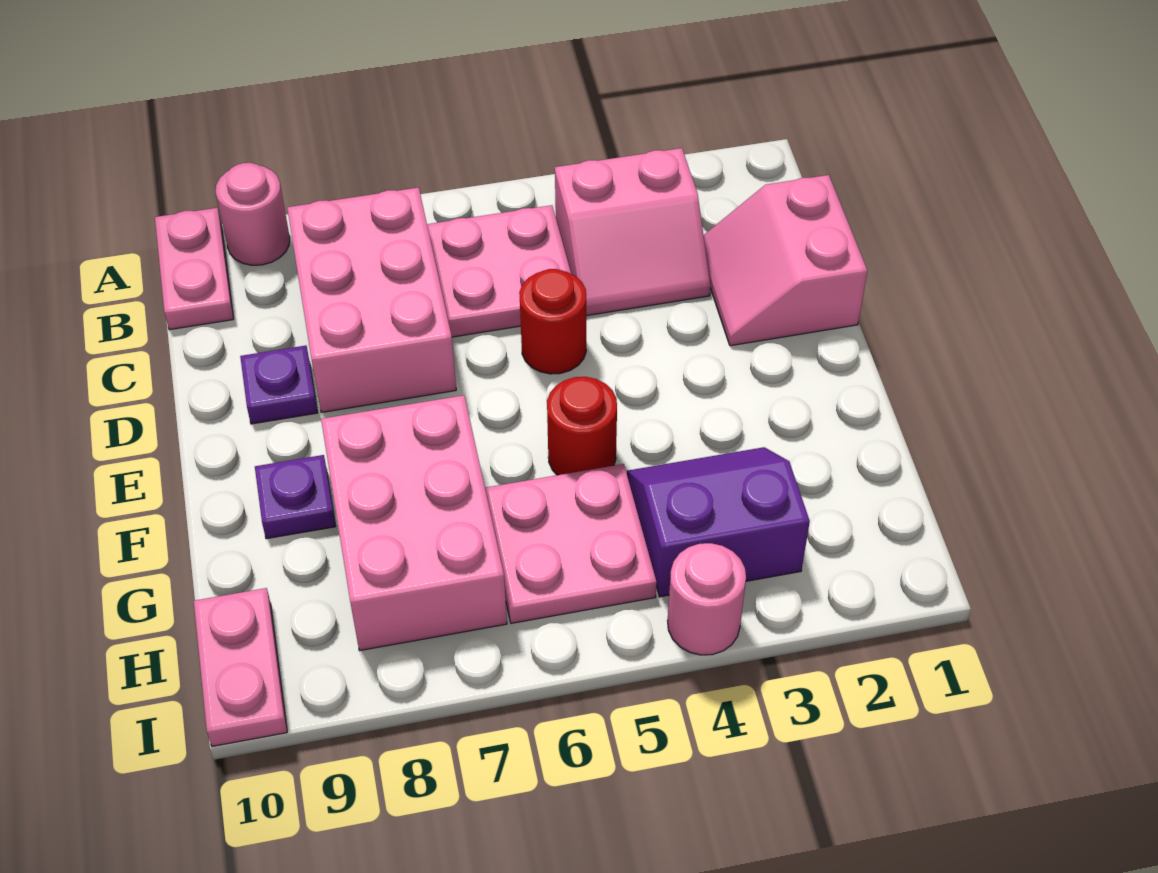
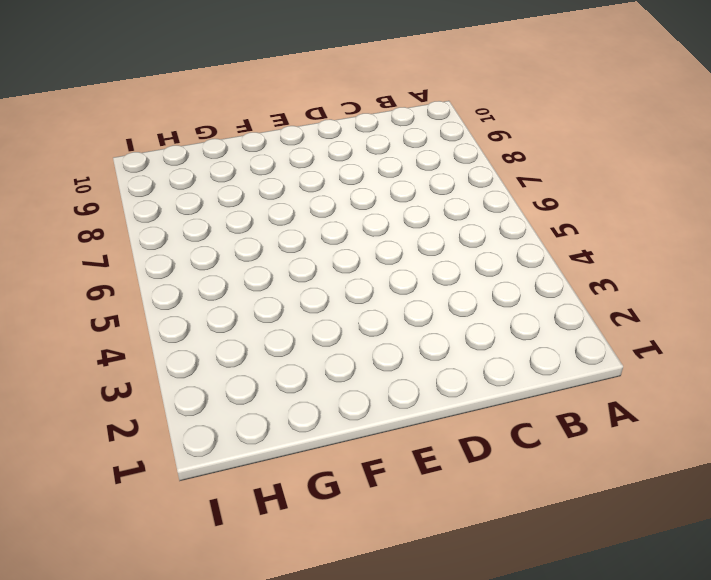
none -> pink 1x1 round brick [216,163,290,265]
none -> pink 1x2 plate [155,208,234,330]
none -> pink 2x2 slope [555,148,710,316]

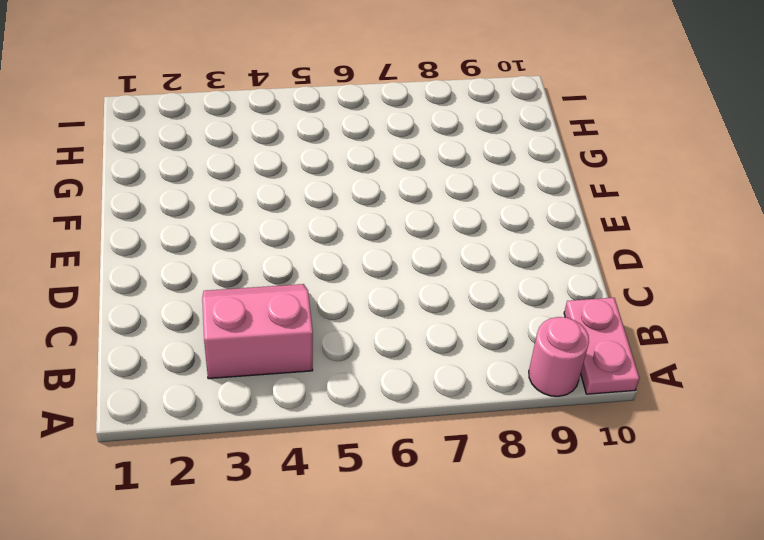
none -> pink 2x2 plate [427,205,571,337]
none -> pink 2x3 brick [287,187,456,413]
none -> pink 2x2 slope [704,175,867,346]

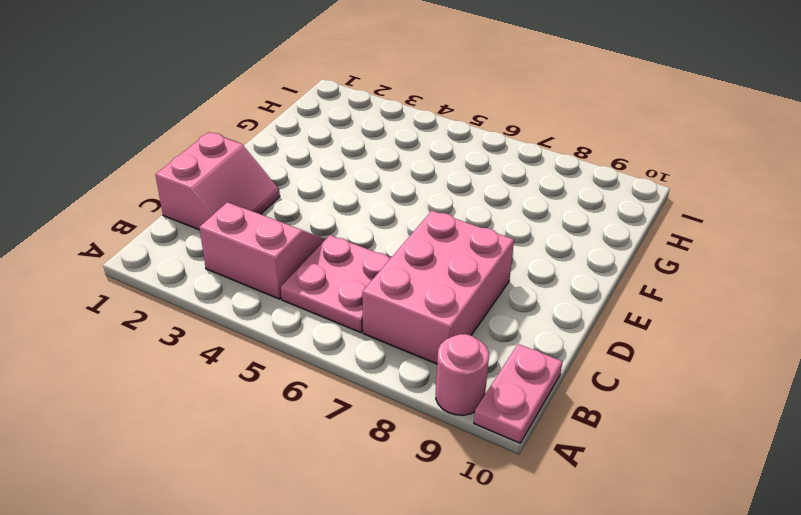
none -> red 1x1 round brick [519,269,586,374]
none -> purple 1x1 plate [240,346,318,424]
none -> red 1x1 round brick [547,377,617,475]

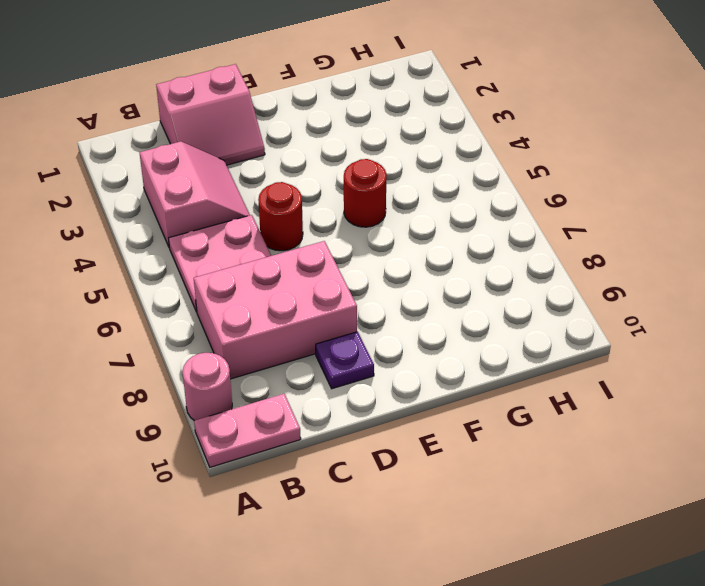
none -> pink 2x3 brick [321,395,507,651]
none -> purple 1x1 plate [255,455,336,539]
none -> purple 2x2 slope [627,447,810,597]

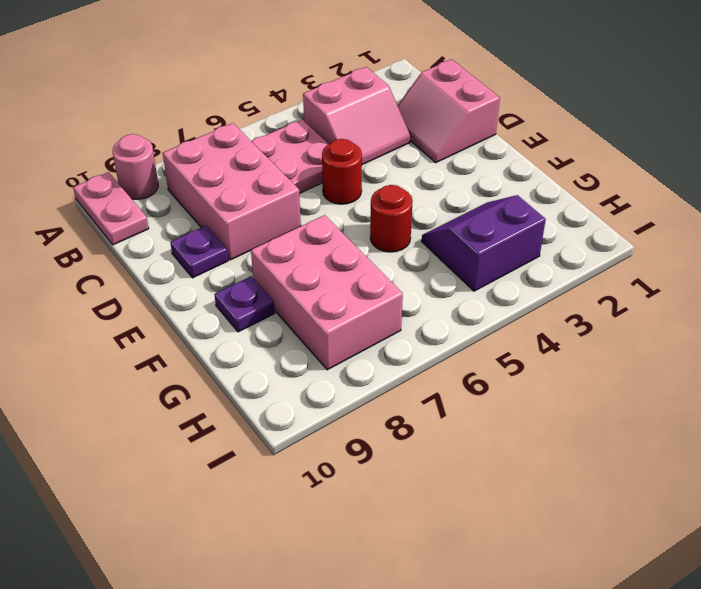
none -> pink 2x2 plate [485,464,657,623]
none -> pink 1x2 plate [194,588,287,746]
none -> pink 1x1 round brick [668,543,746,655]

